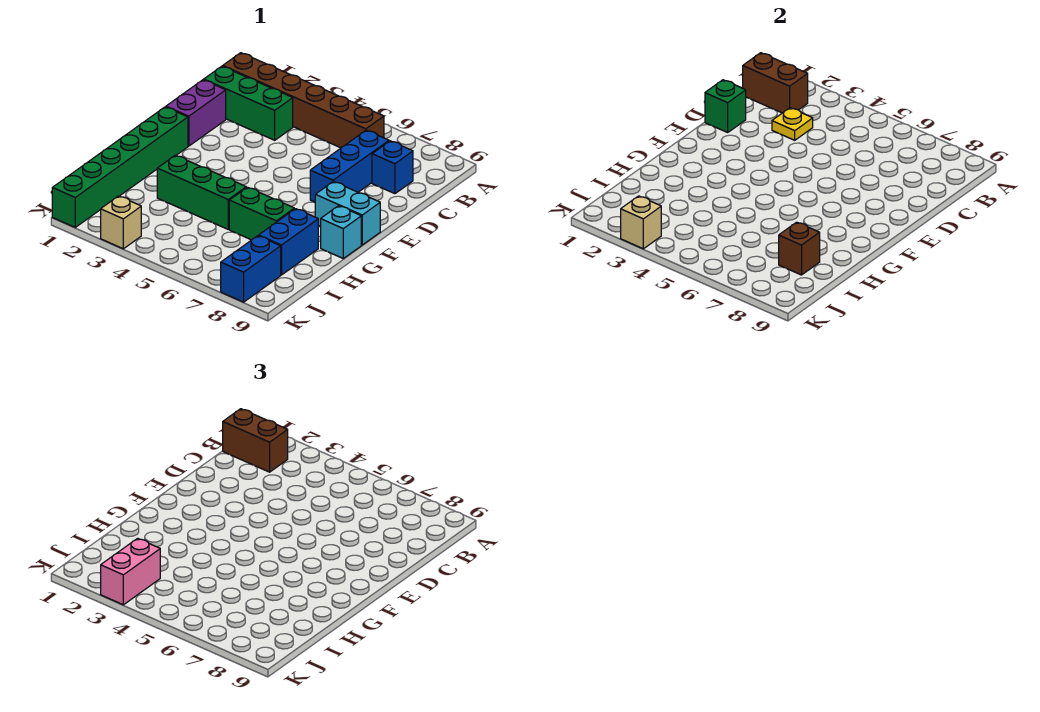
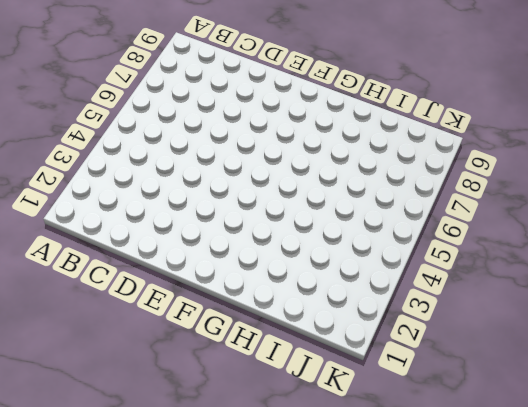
none -> brown 1x6 brick [223,53,384,148]
none -> green 1x3 brick [204,66,293,140]
none -> blue 1x3 brick [310,130,389,202]

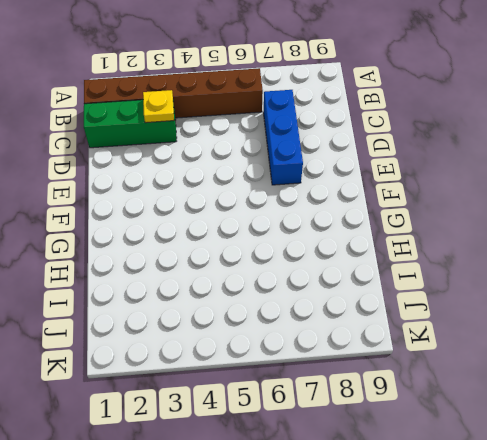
none -> blue 1x1 brick [372,141,413,194]
none -> purple 1x2 brick [166,80,226,146]
none -> green 1x6 brick [52,107,188,227]

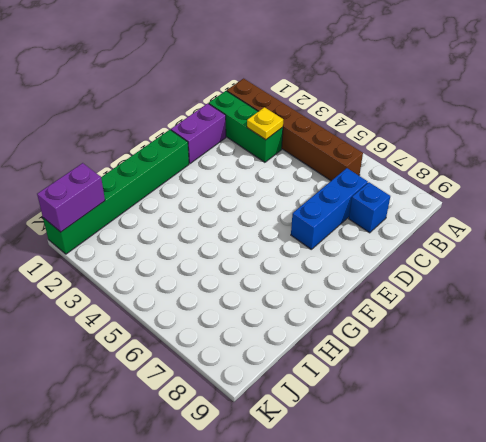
purple 1x2 brick [37,163,105,232] -> none
none -> cyan 1x2 brick [315,182,380,245]
none -> cyan 1x1 brick [321,206,361,258]
none -> green 1x3 brick [157,155,246,229]

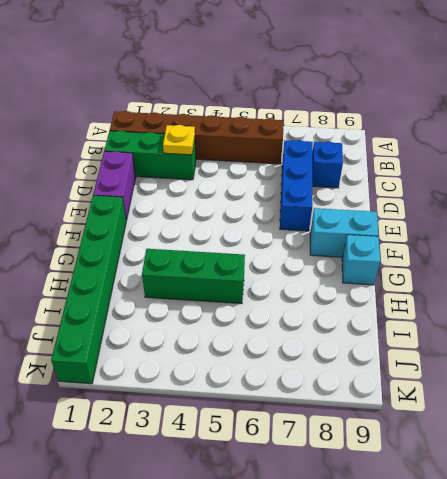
none -> green 1x2 brick [229,187,294,240]
none -> blue 1x2 brick [259,209,318,275]
none -> blue 1x2 brick [221,236,281,302]

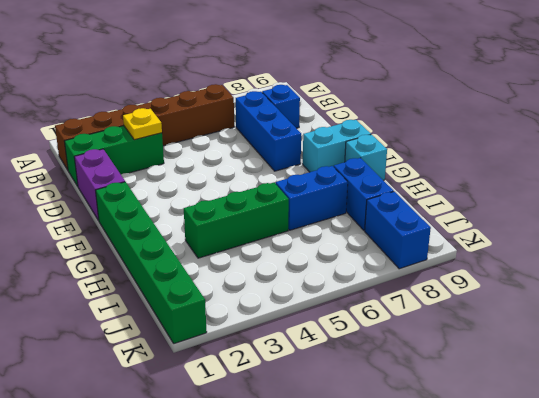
blue 1x2 brick [276,166,348,230] -> green 1x2 brick [229,187,294,240]
none -> tan 1x1 brick [101,196,141,249]
none -> brown 1x2 brick [743,53,808,113]
none -> green 1x1 brick [705,80,746,132]

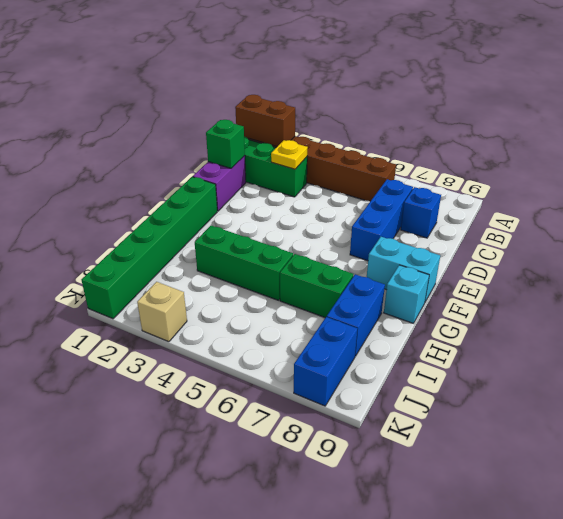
none -> brown 1x1 brick [779,222,820,275]
none -> tan 1x1 brick [621,196,661,249]
none -> brown 1x2 brick [223,409,288,472]

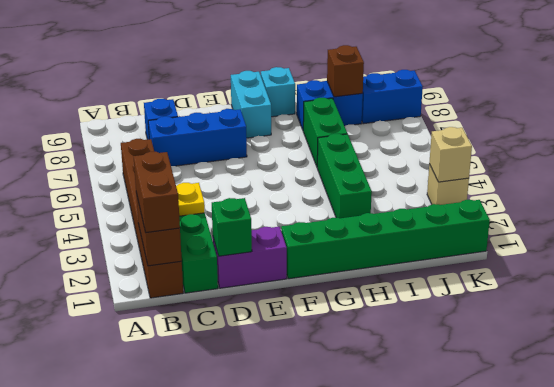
none -> pink 1x2 brick [101,538,160,605]

